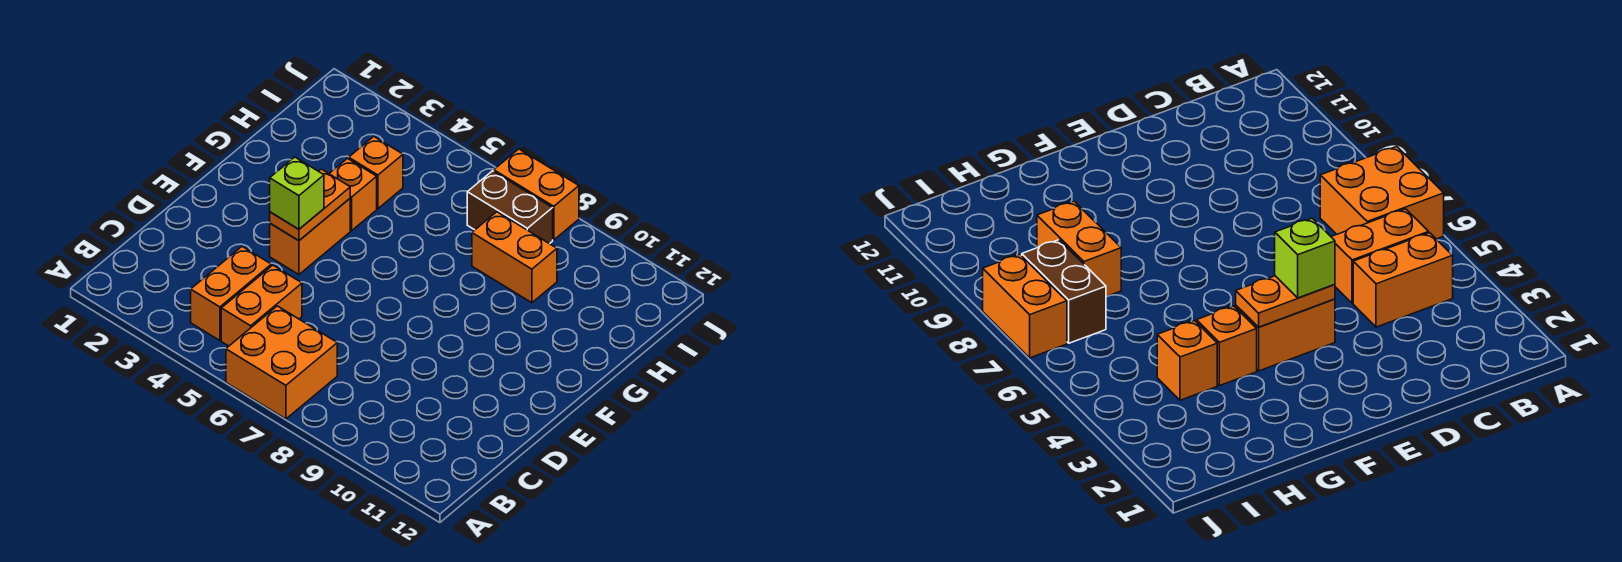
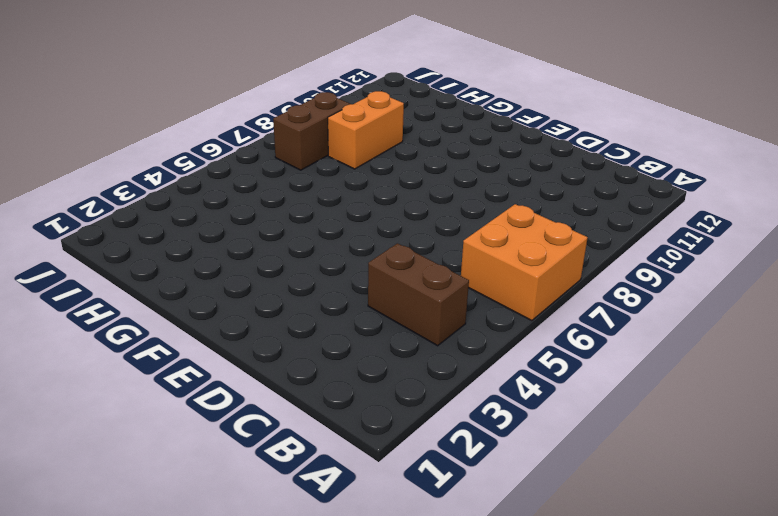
brown 1x2 brick [368,243,469,346] -> orange 1x2 brick [191,247,271,340]
none -> orange 1x2 brick [221,265,302,346]
none -> orange 1x2 brick [270,199,350,275]

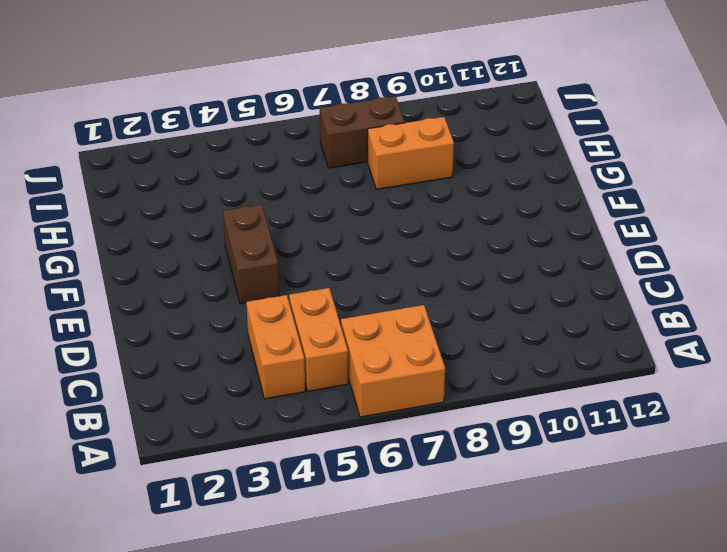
brown 1x2 brick [223,204,279,303] -> orange 1x2 brick [270,199,350,275]
none -> orange 1x1 brick [329,159,377,231]
none -> orange 1x1 brick [349,137,403,209]

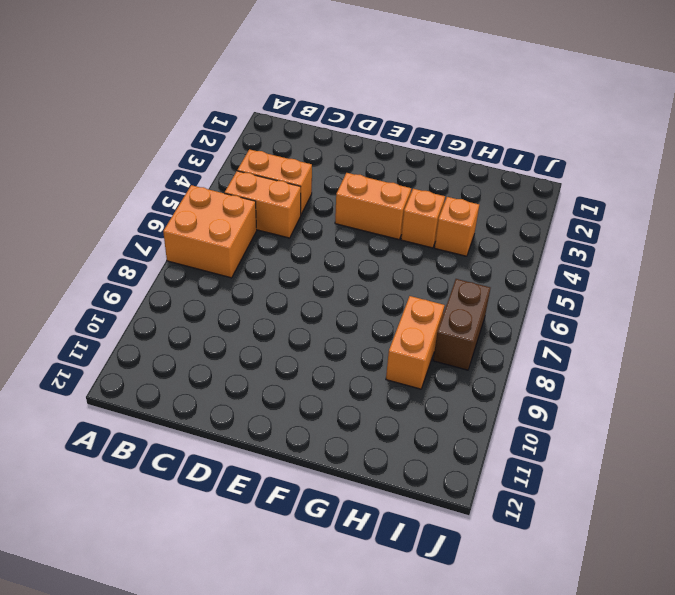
none -> orange 1x2 brick [494,149,579,240]
none -> orange 1x2 plate [270,169,350,241]

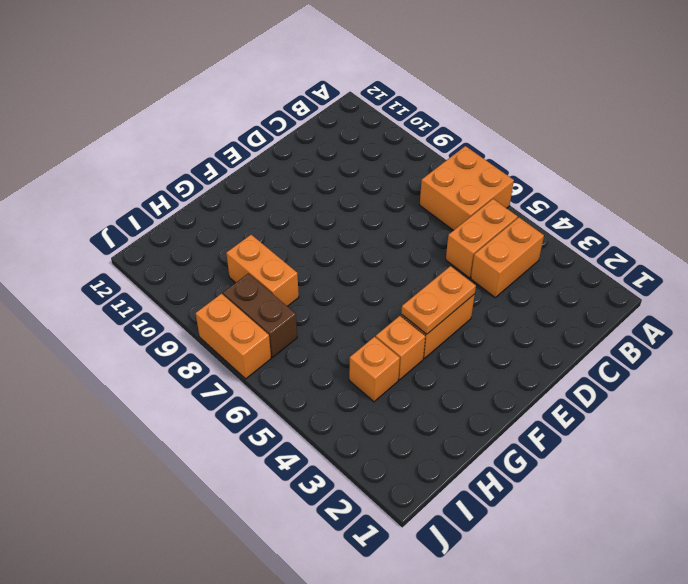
none -> lime 1x1 brick [270,157,324,229]

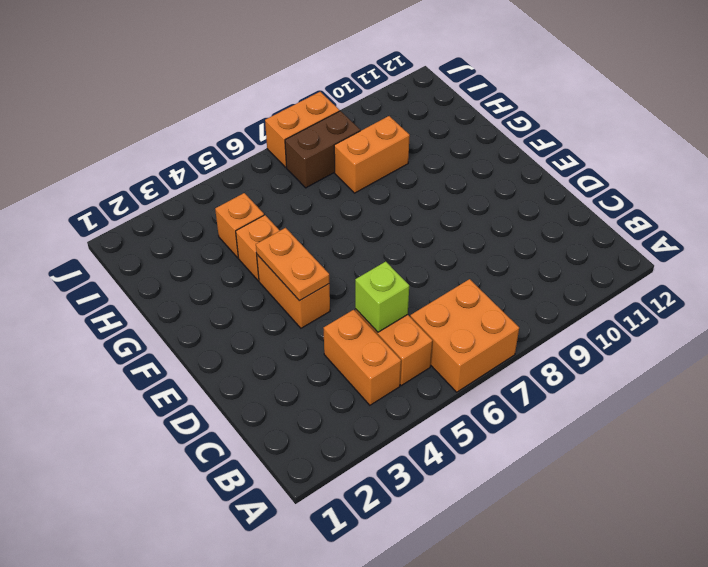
lime 1x1 brick [355,261,409,332] -> lime 1x1 brick moved to [270,157,324,229]

